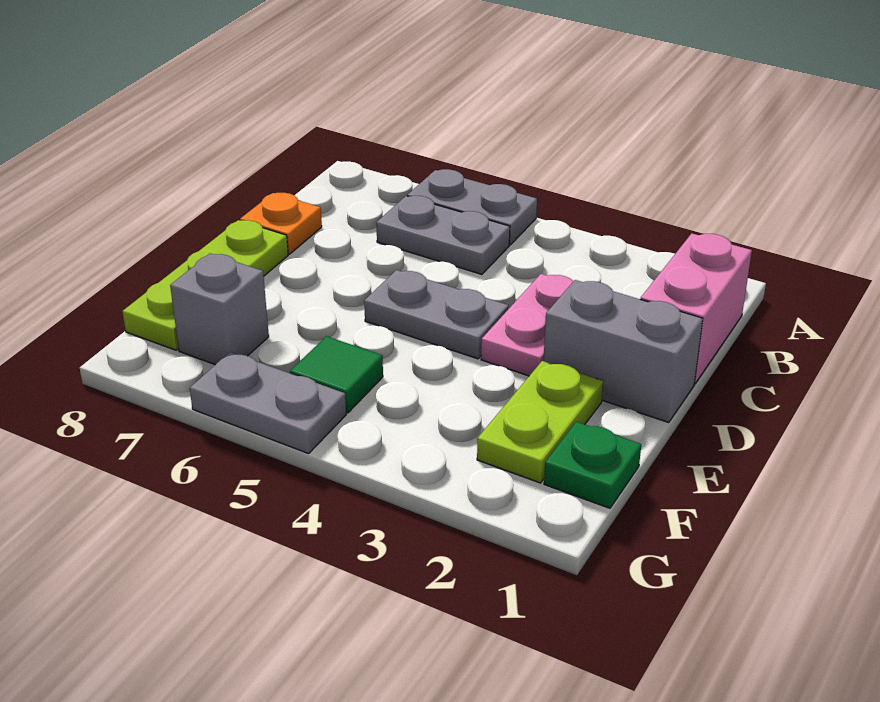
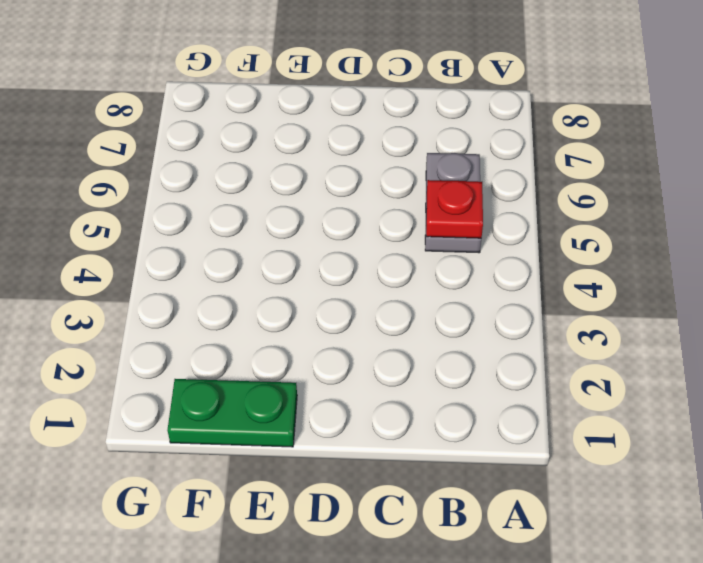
red 1x1 plate [426,180,483,238] -> none
green 1x2 plate [168,379,297,447] -> green 1x1 plate [544,422,641,508]
none -> grey 1x2 plate [407,169,537,245]
none -> pink 1x2 brick [640,233,752,384]
none -> pink 1x2 plate [481,274,574,376]

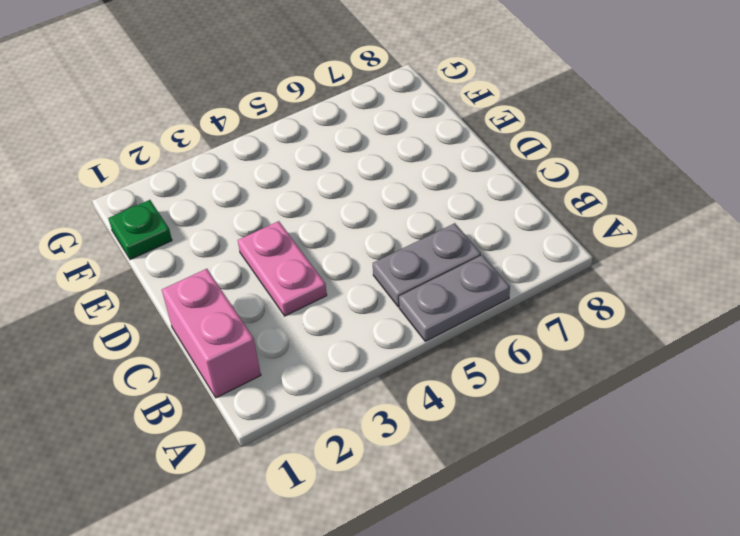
none -> orange 1x1 plate [240,193,322,254]
none -> grey 1x2 brick [543,280,703,423]
none -> grey 1x2 plate [364,270,509,359]

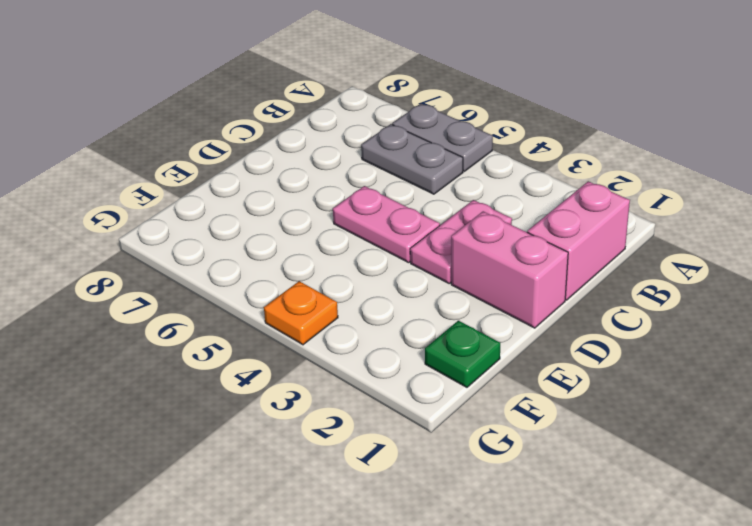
pink 1x2 brick [451,211,568,328] -> grey 1x2 brick [543,280,703,423]
pink 1x2 plate [333,186,440,263] -> grey 1x2 plate [364,270,509,359]
orange 1x1 plate [264,281,338,345] -> orange 1x1 plate moved to [240,193,322,254]
none -> lime 1x3 plate [122,220,288,350]
none -> lime 1x2 plate [477,361,603,483]
none -> green 1x1 tile [290,336,383,413]

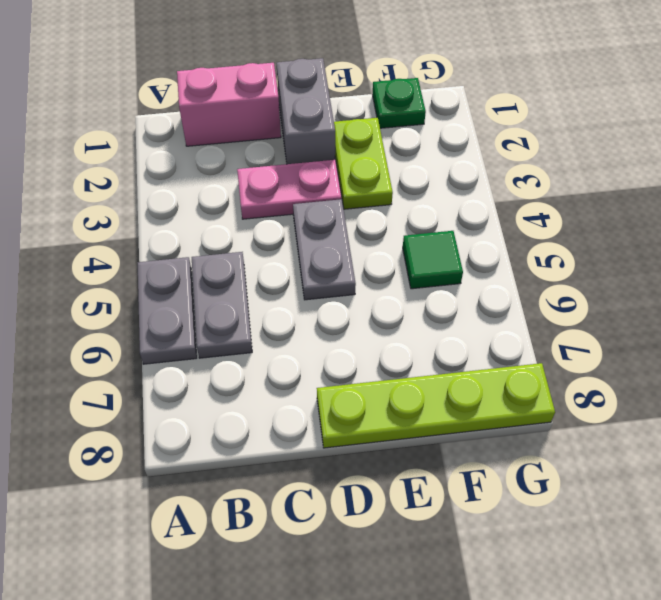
lime 1x4 plate [317,363,555,448] -> lime 1x3 plate [122,220,288,350]
lime 1x2 plate [334,118,393,209] -> lime 1x2 plate turned to [477,361,603,483]
none -> orange 1x1 plate [240,193,322,254]
none -> grey 1x1 brick [170,254,269,365]
none -> grey 1x2 plate [190,352,346,454]

